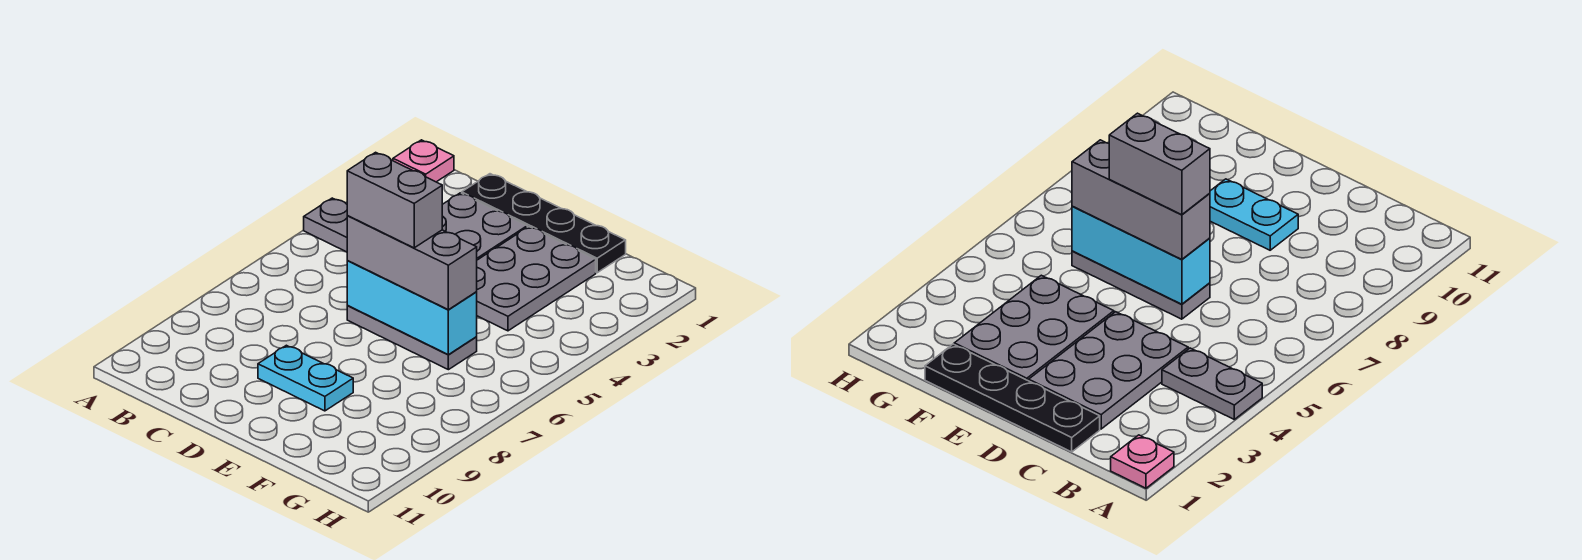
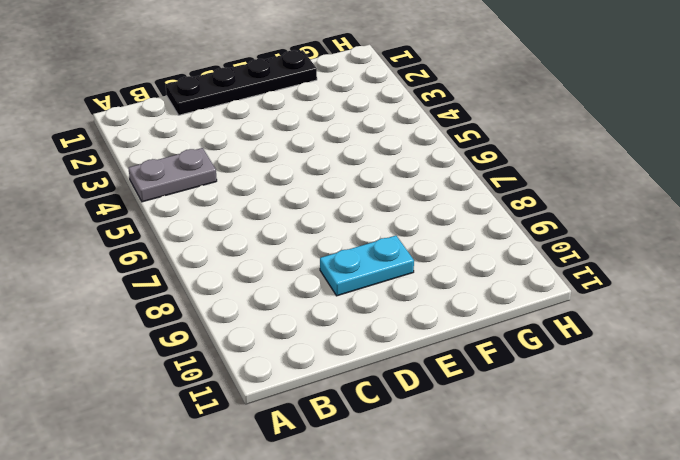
none -> pink 1x1 plate [393,140,454,182]
none -> grey 2x3 plate [442,193,527,260]

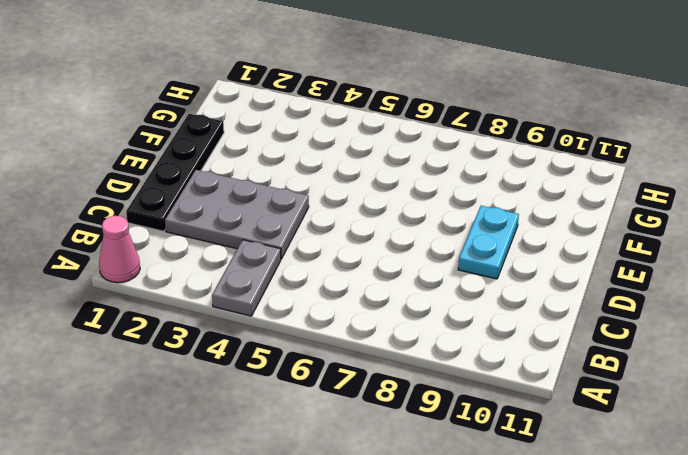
pink 1x1 cone [99,216,140,283] -> pink 1x1 plate [393,140,454,182]
none -> grey 1x3 plate [347,305,477,370]
none -> grey 2x3 plate [477,227,596,331]

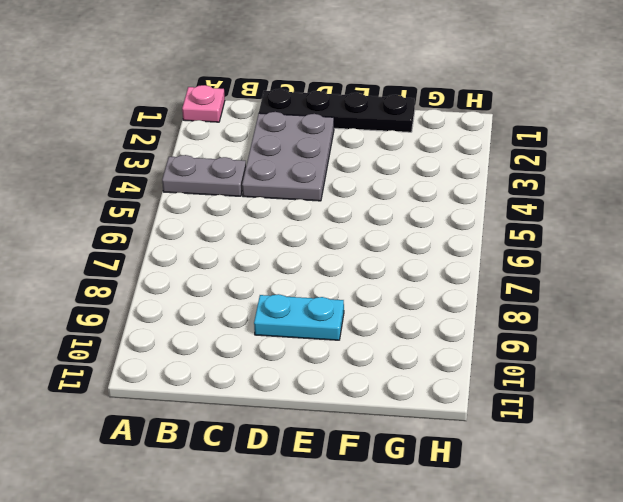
none -> grey 1x3 plate [347,305,477,370]
none -> grey 2x3 plate [477,227,596,331]

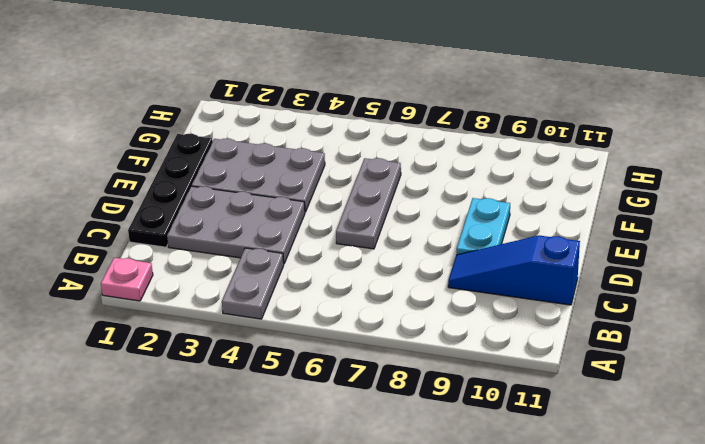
blue 1x3 slope [448,235,580,305] -> none
none -> cyan 1x3 brick [347,261,477,355]
none -> grey 1x3 brick [347,216,477,310]

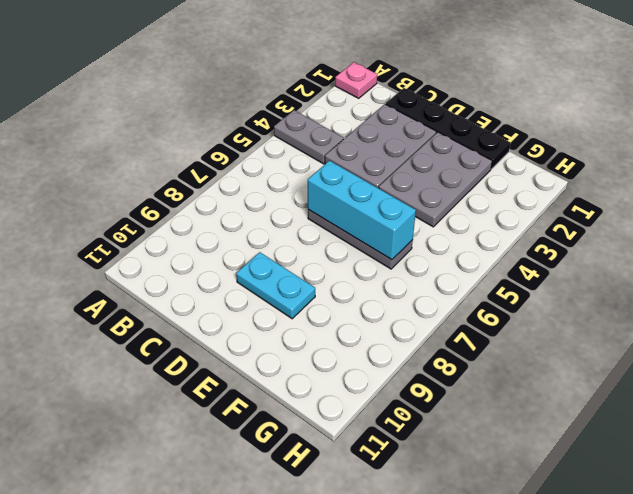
none -> grey 1x3 brick [347,216,477,310]
none -> grey 1x2 brick [347,152,442,248]

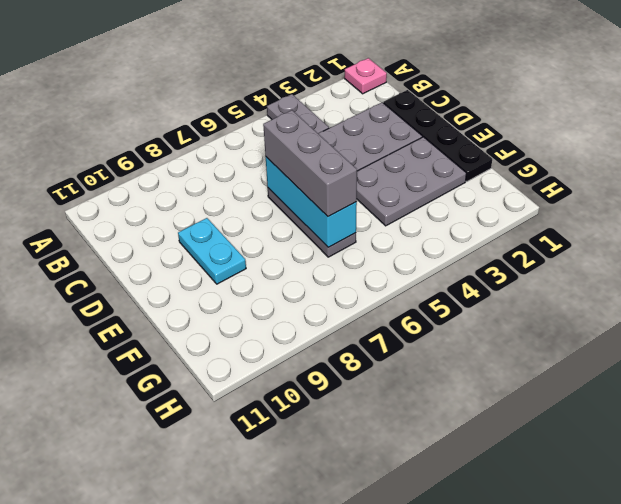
none -> grey 1x2 brick [347,152,442,248]

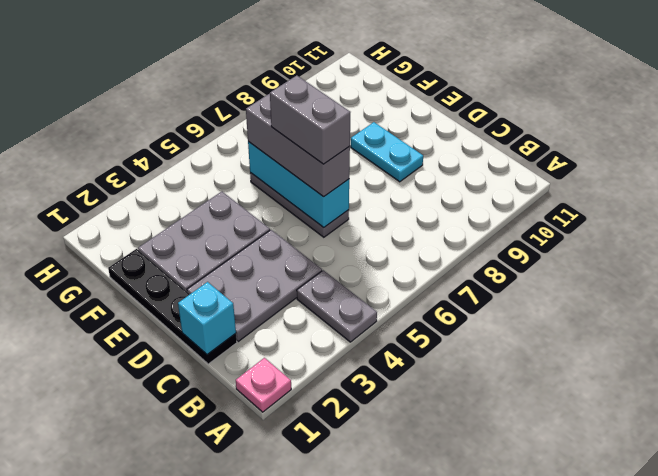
cyan 1x1 brick [178,282,236,355] -> none

